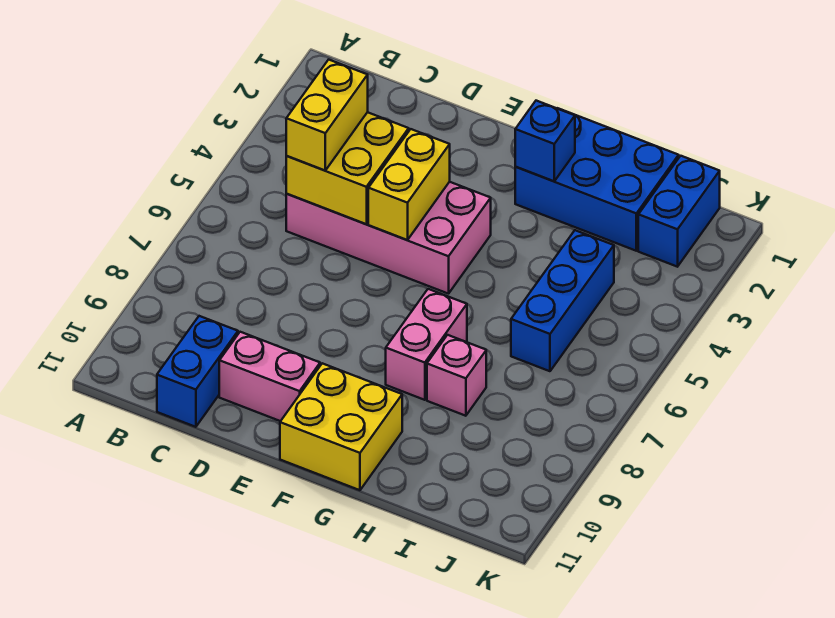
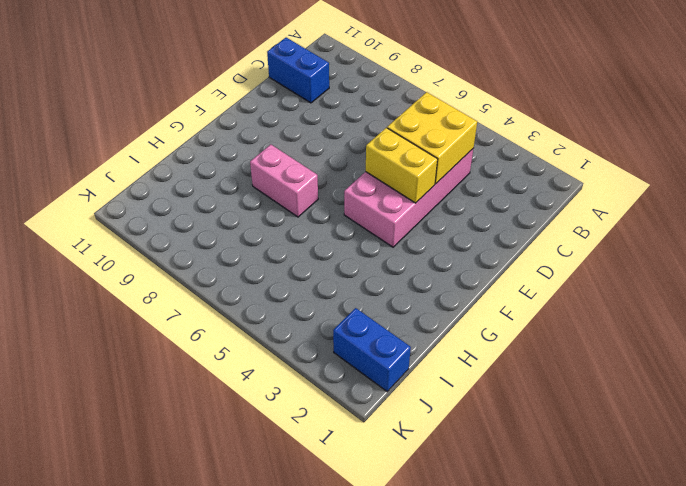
none -> pink 1x2 brick [219,332,320,421]
none -> yellow 2x2 brick [280,363,402,490]
none -> blue 2x3 brick [515,108,679,251]

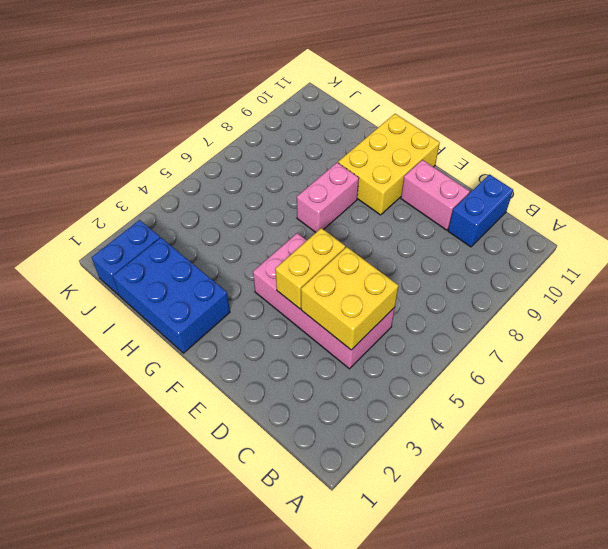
yellow 2x3 brick [338,114,440,215] -> yellow 2x2 brick [280,363,402,490]
none -> pink 1x1 brick [427,335,486,416]
none -> blue 1x3 brick [511,230,614,371]
none -> blue 1x1 brick [515,101,575,181]

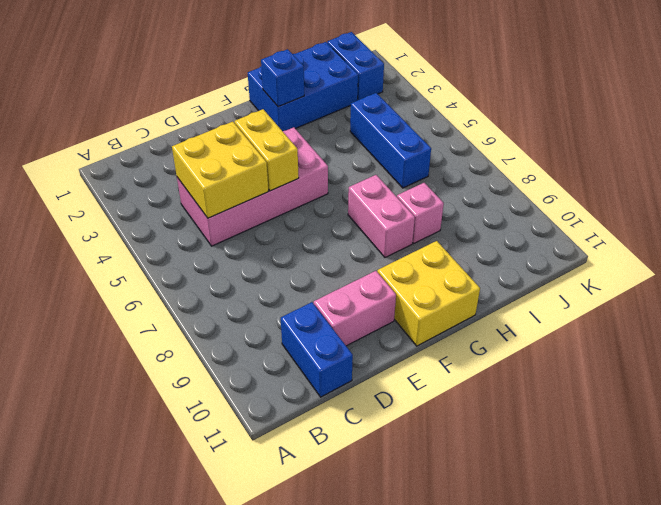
none -> yellow 1x2 brick [286,60,368,170]

